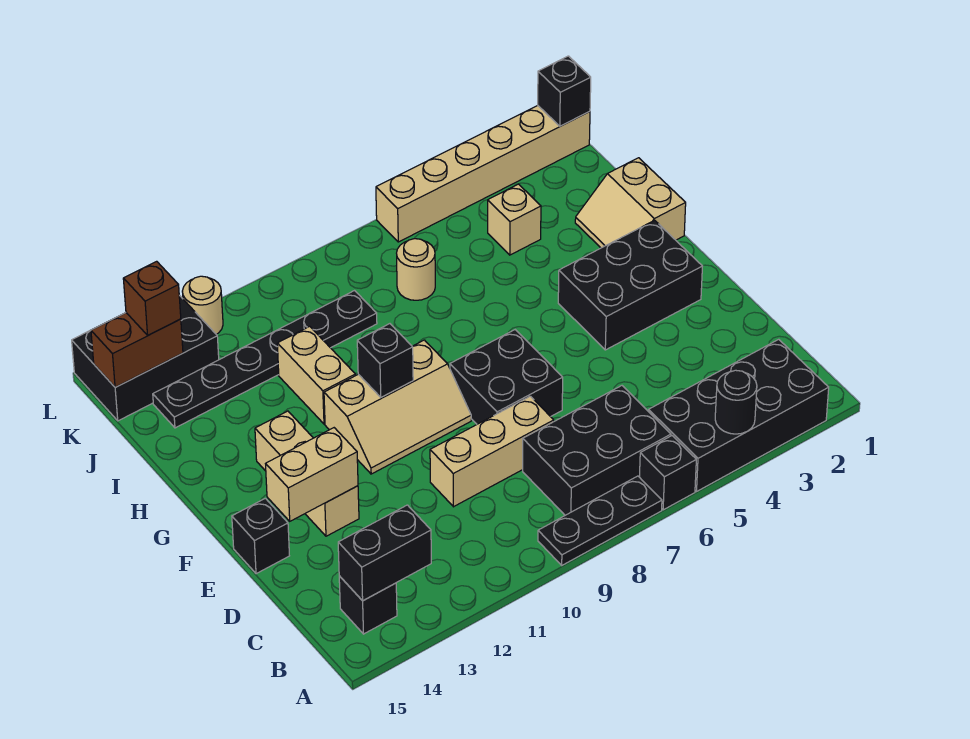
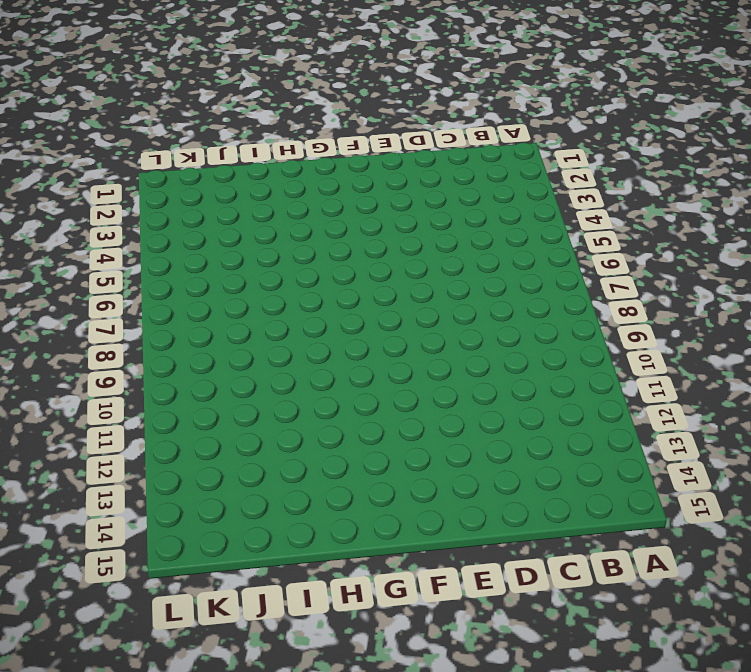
none -> black 2x4 brick [649,339,829,491]
none -> black 1x1 brick [639,436,696,510]
none -> black 1x3 plate [538,476,662,565]

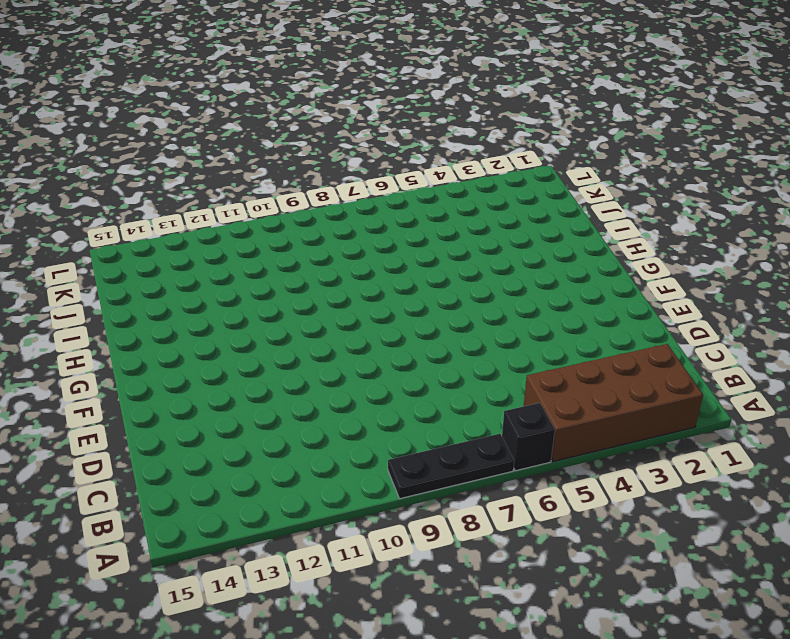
brown 2x4 brick [524,344,703,462] -> black 2x4 brick [649,339,829,491]
none -> black 2x3 brick [523,386,671,515]
none -> black 1x1 brick [339,576,397,634]
none -> tan 1x3 brick [430,396,554,507]

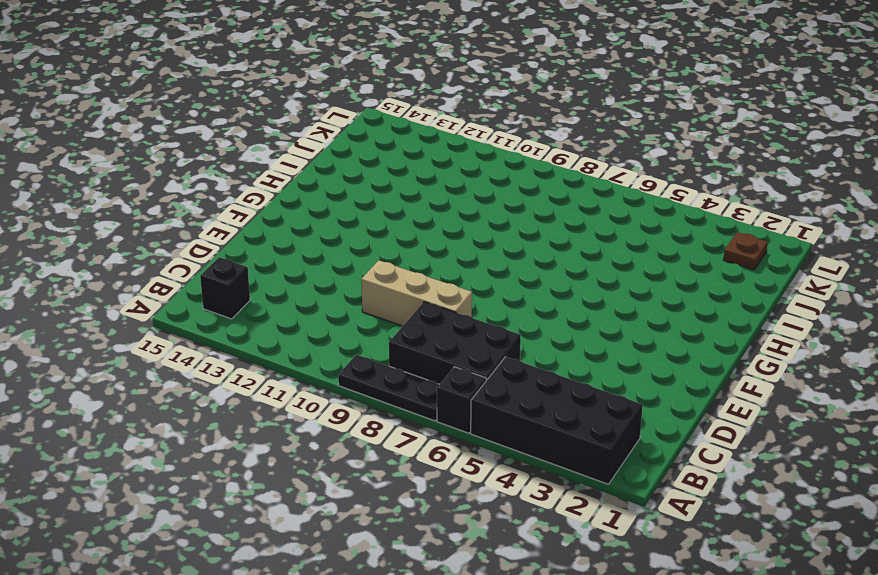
brown 1x1 plate [724,232,768,270] -> none
none -> black 2x2 brick [450,330,563,424]
none -> tan 1x3 brick [255,411,359,536]
none -> black 1x1 brick [232,498,289,574]

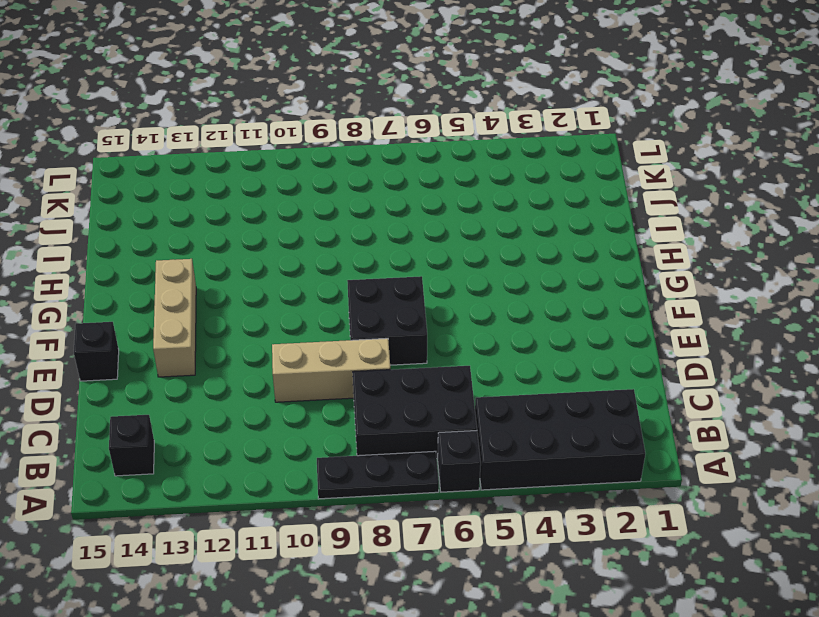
none -> black 2x3 brick [558,220,702,350]
none -> tan 2x3 slope [324,340,471,474]
none -> tan 2x2 slope [575,158,686,248]

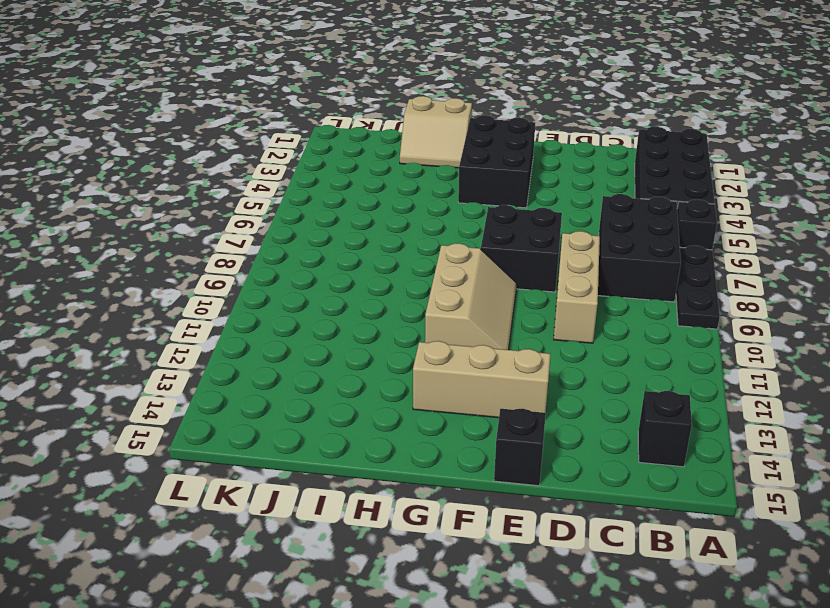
none -> tan 1x2 brick [277,326,355,424]
none -> tan 1x1 brick [488,184,541,255]
none -> tan 1x1 round brick [397,239,435,300]

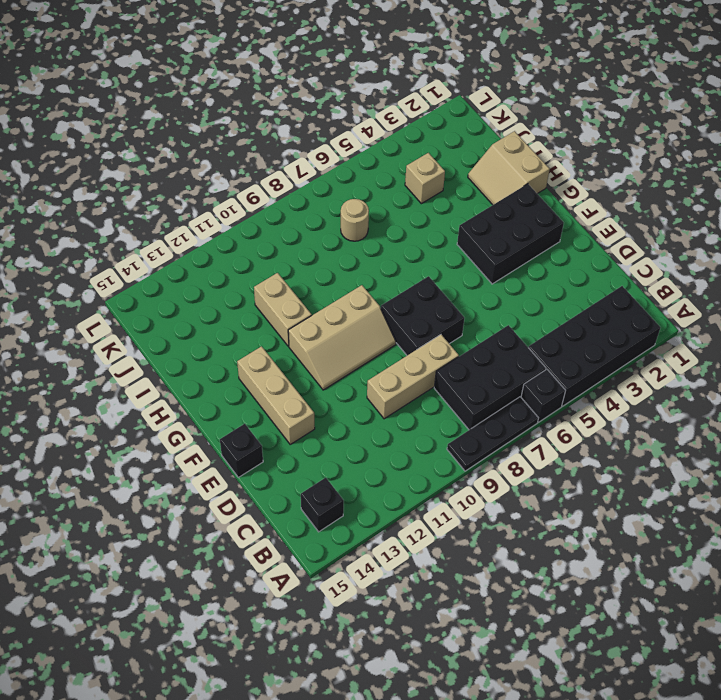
none -> black 1x6 plate [153,291,377,428]
none -> black 2x3 brick [72,295,219,421]
none -> tan 1x6 brick [376,106,590,242]

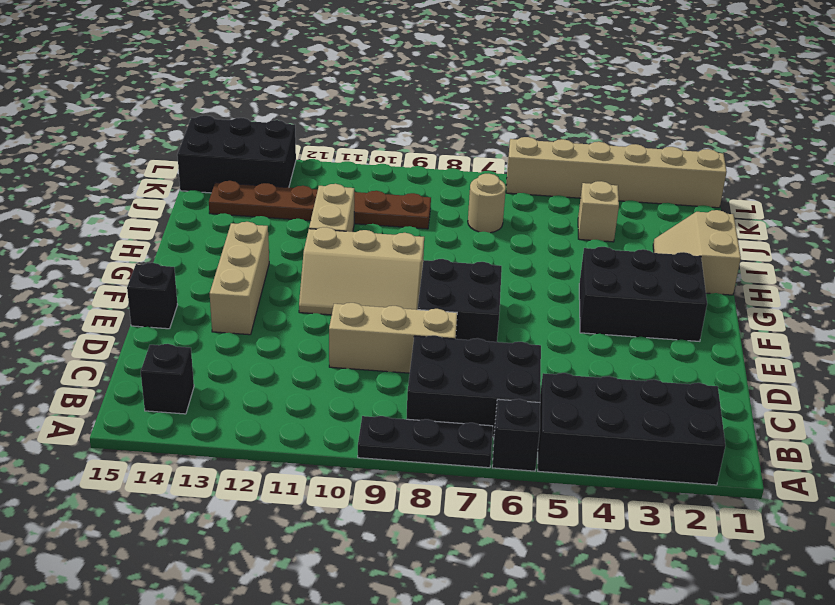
brown 1x6 plate [209,181,431,229] -> black 1x6 plate [153,291,377,428]
none -> tan 1x1 round brick [182,276,223,334]
none -> black 1x1 round brick [715,370,757,434]
none -> black 1x2 brick [338,505,431,601]

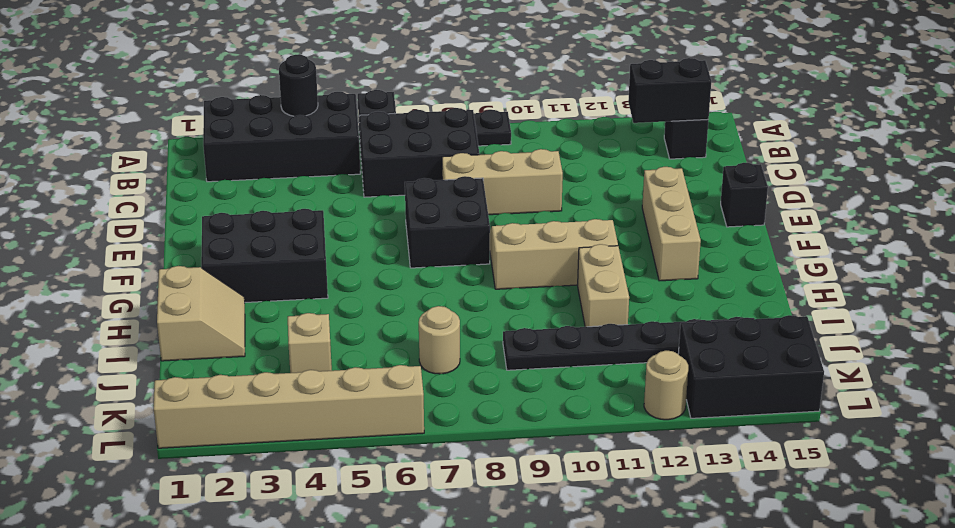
none -> tan 1x2 brick [266,428,358,521]
none -> black 1x1 brick [357,324,413,397]
none -> brown 1x2 brick [91,313,183,387]

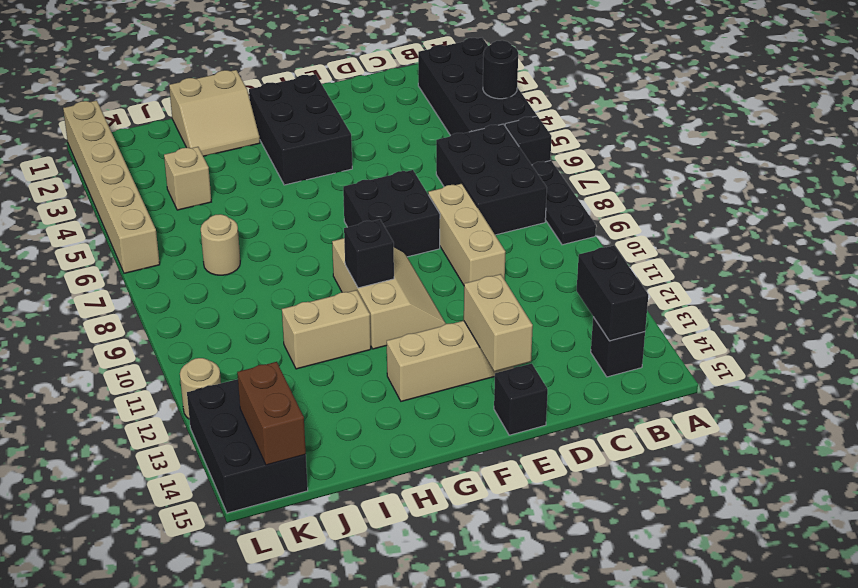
none -> black 1x6 plate [153,291,377,428]
none -> black 1x1 brick [538,56,591,126]
none -> brown 1x1 brick [123,261,181,335]

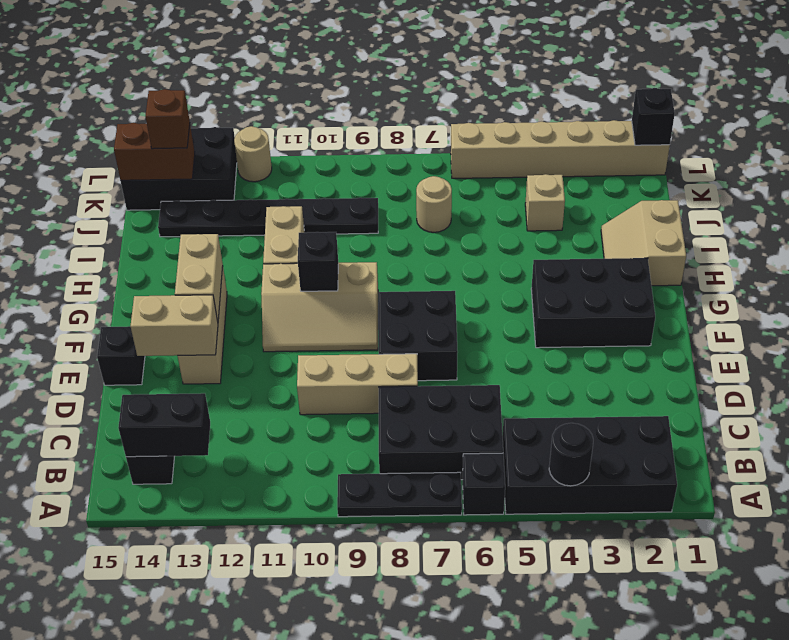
tan 1x2 brick [175,234,223,322] -> none

